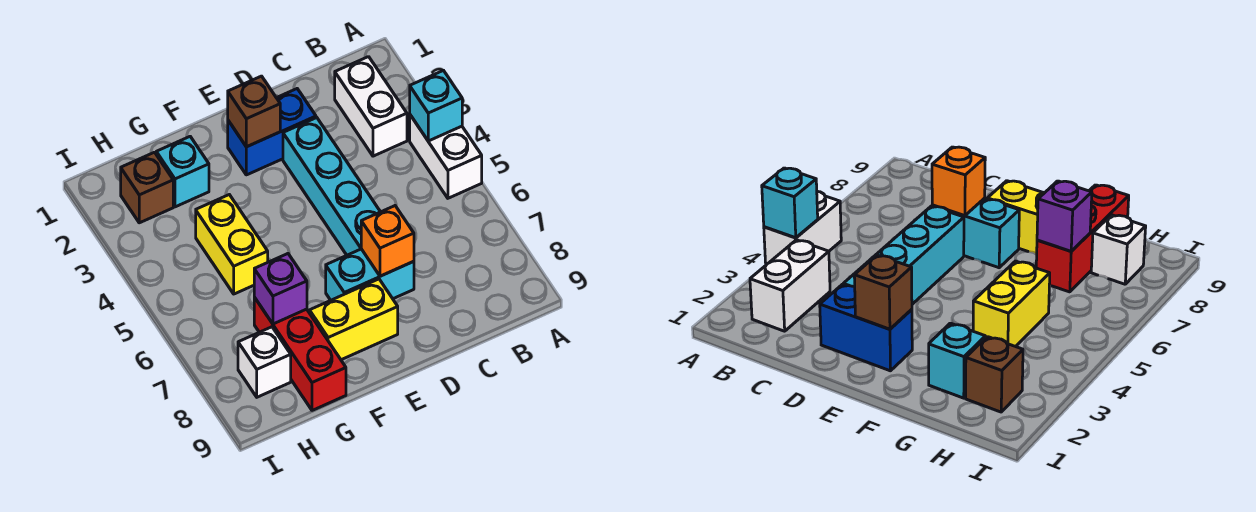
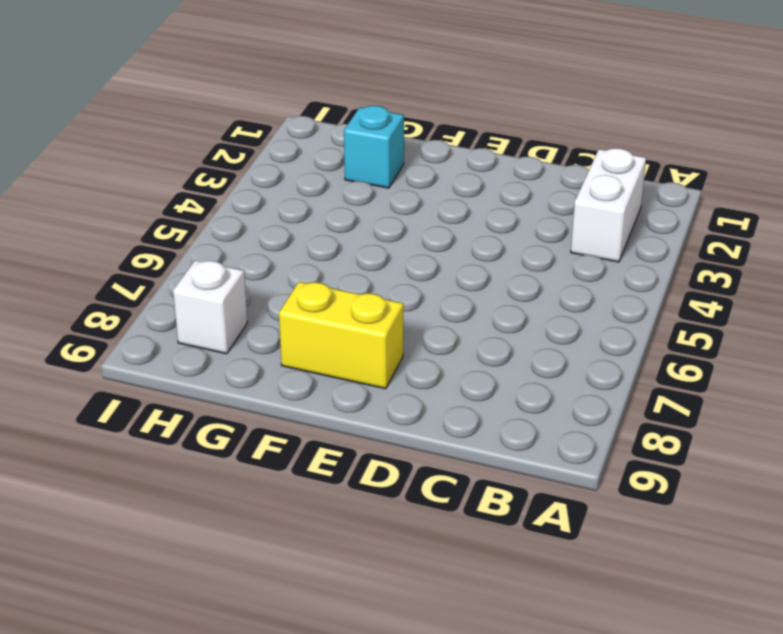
none -> white 1x2 brick [410,115,482,198]
none -> blue 1x2 brick [228,89,316,175]
none -> cyan 1x4 brick [283,118,380,255]

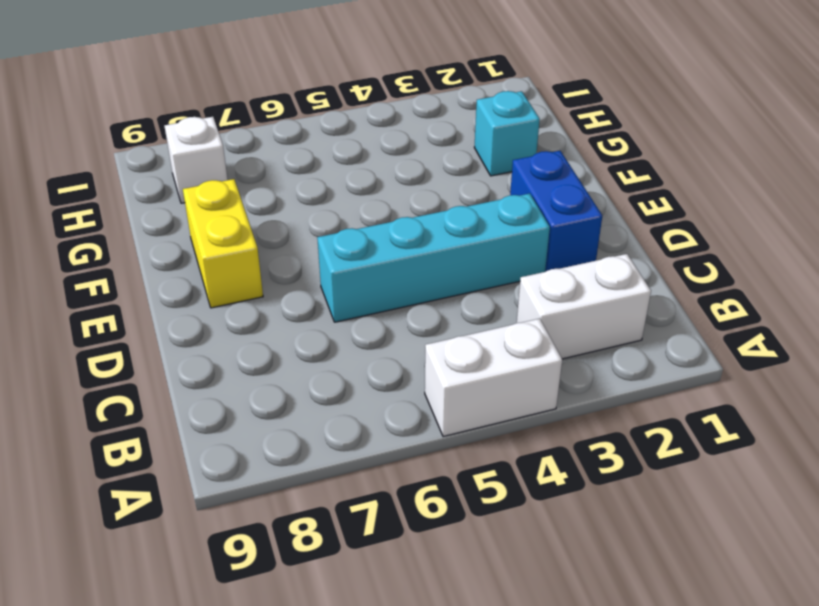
none -> cyan 1x2 brick [326,249,414,300]
none -> yellow 1x2 brick [196,195,268,294]
none -> red 1x3 brick [254,297,346,410]

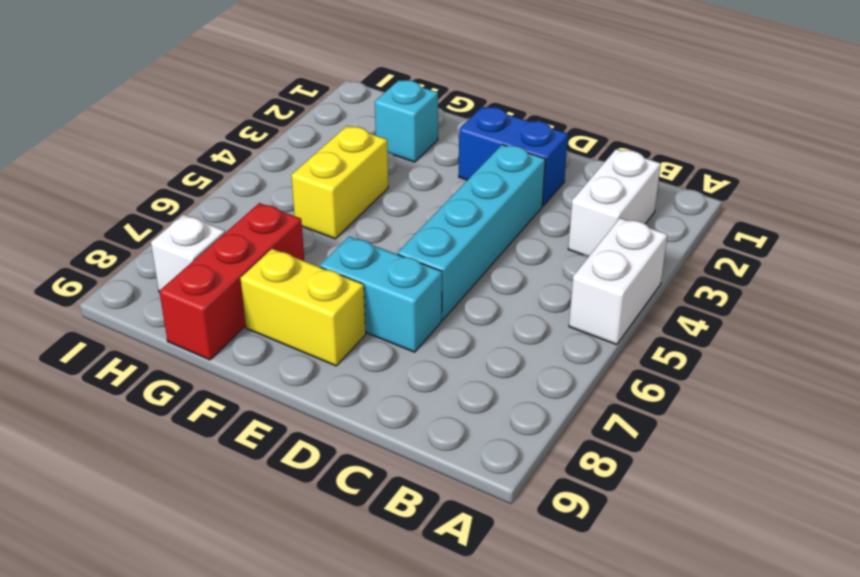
none -> brown 1x1 brick [121,152,173,223]
none -> cyan 1x1 brick [410,71,462,141]
none -> orange 1x1 brick [361,206,414,276]

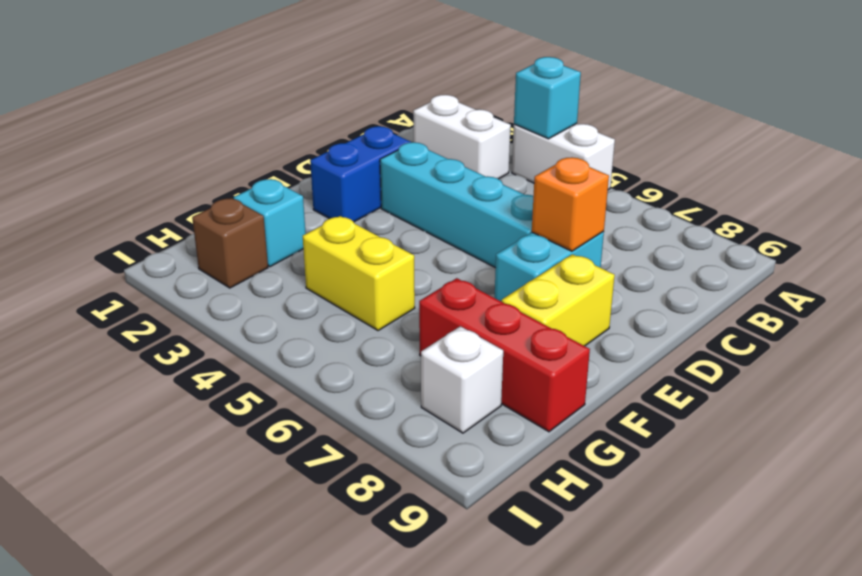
none -> brown 1x1 brick [228,76,280,147]
none -> purple 1x1 brick [254,254,307,324]

